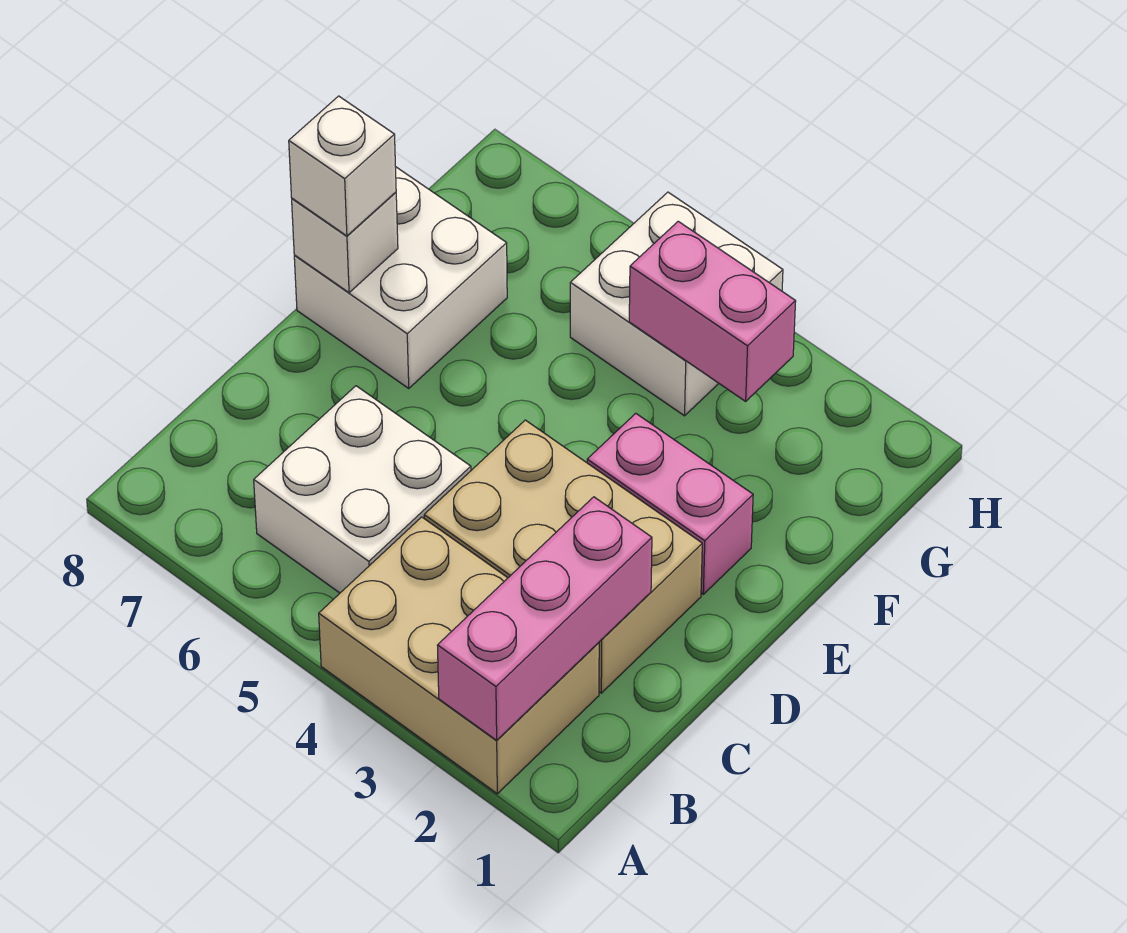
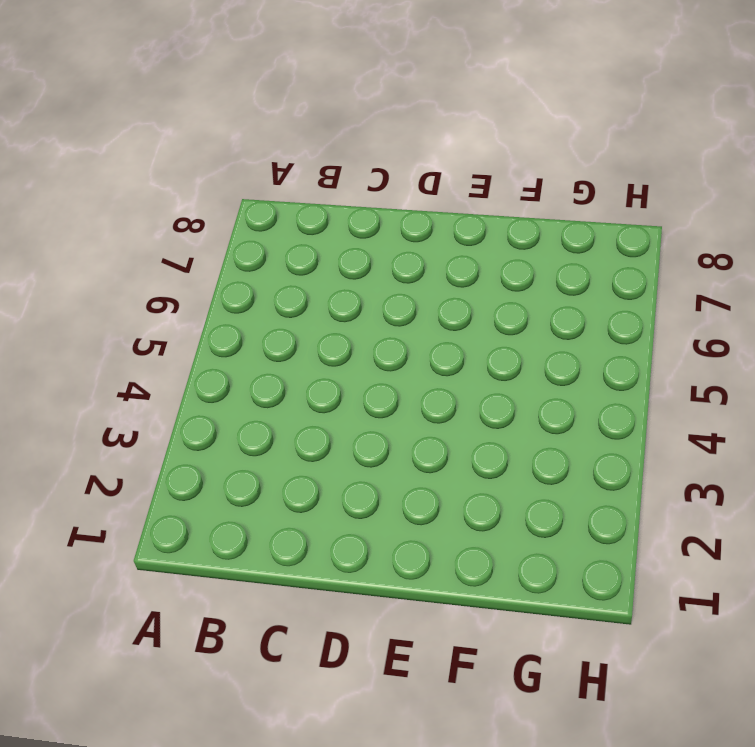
none -> tan 2x3 brick [319,517,599,794]
none -> white 2x2 brick [254,386,471,593]

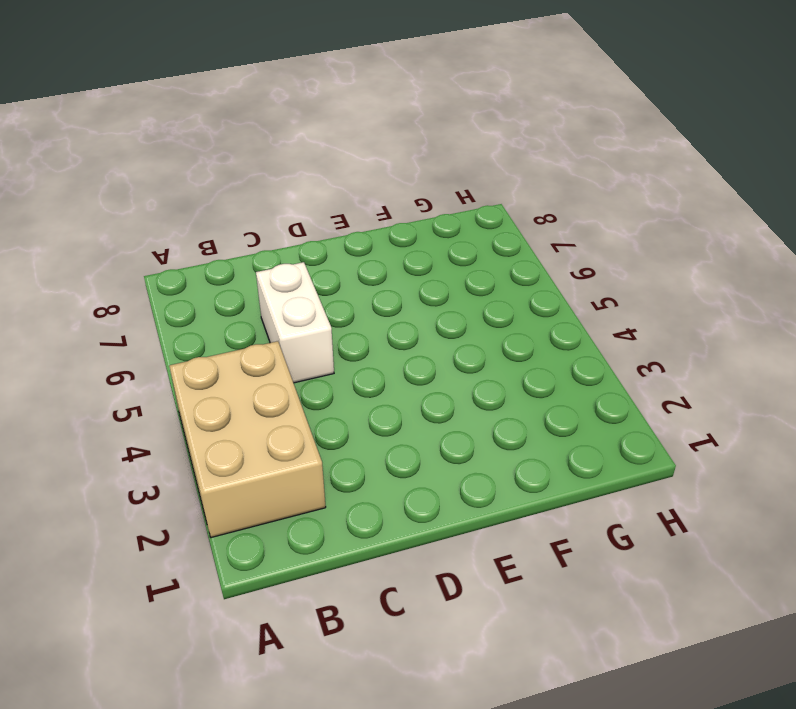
white 1x2 brick [256,262,334,383] -> white 2x2 brick [254,386,471,593]
none -> tan 2x3 brick [424,420,702,693]
none -> pink 1x2 brick [587,413,753,594]

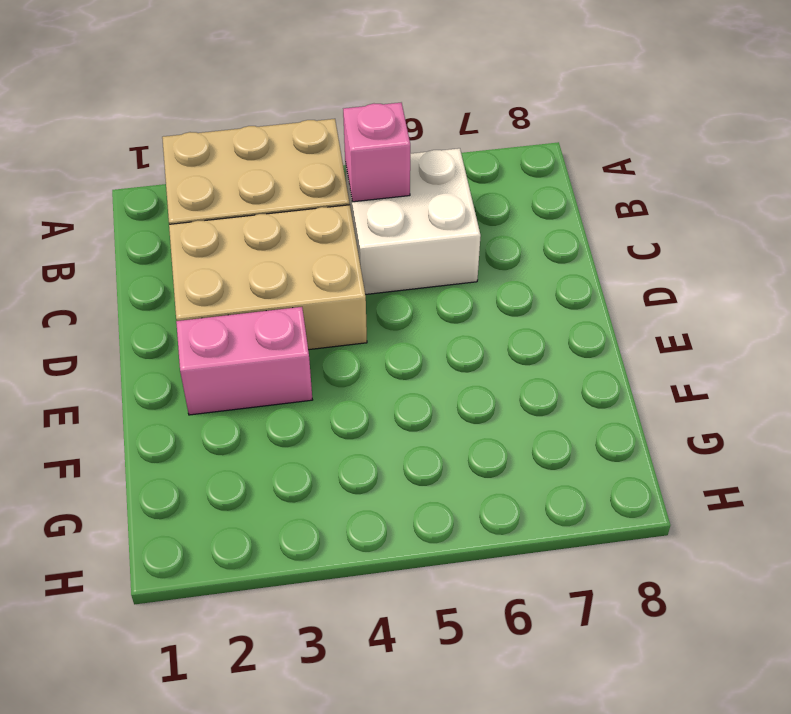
pink 1x1 brick [343,103,410,202] -> none
none -> white 2x2 brick [294,167,507,388]
none -> white 2x2 brick [570,192,783,416]

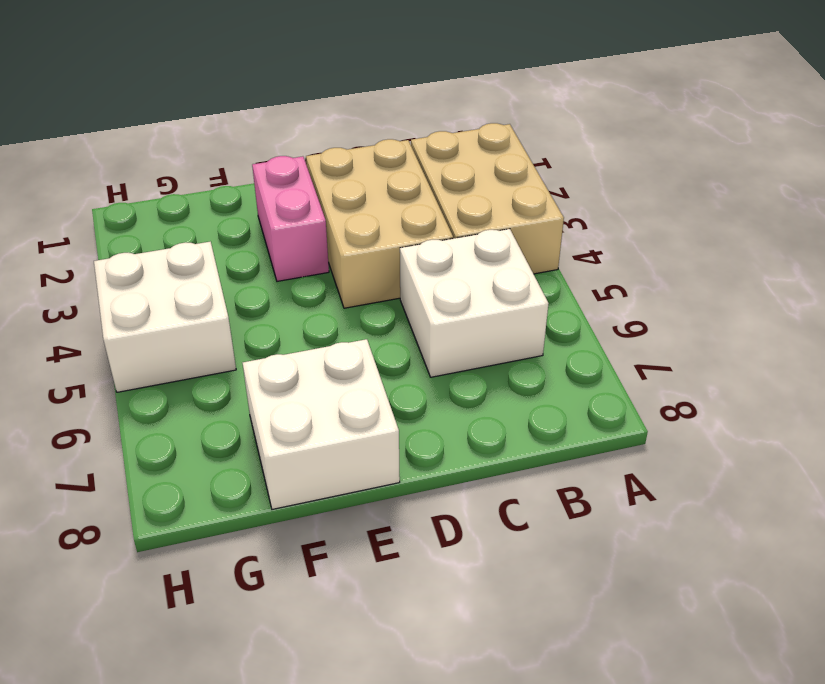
none -> pink 1x3 brick [437,497,652,741]
none -> white 1x1 brick [292,192,398,293]

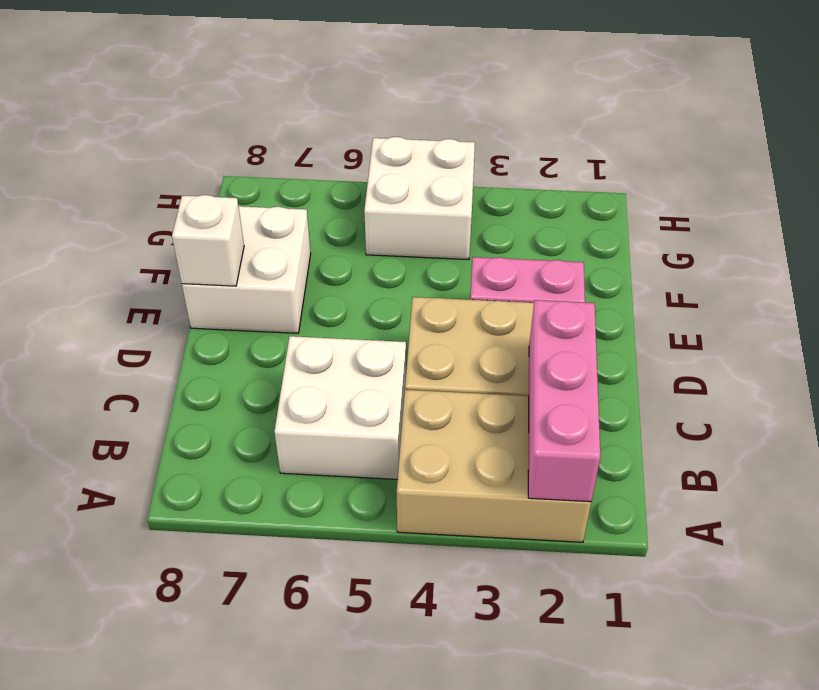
none -> pink 1x2 brick [629,221,796,401]
none -> white 1x1 brick [289,96,396,236]

